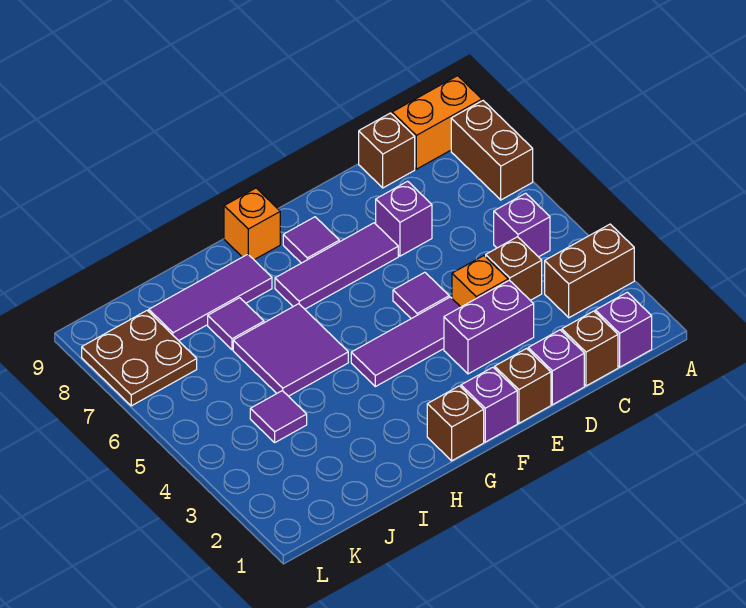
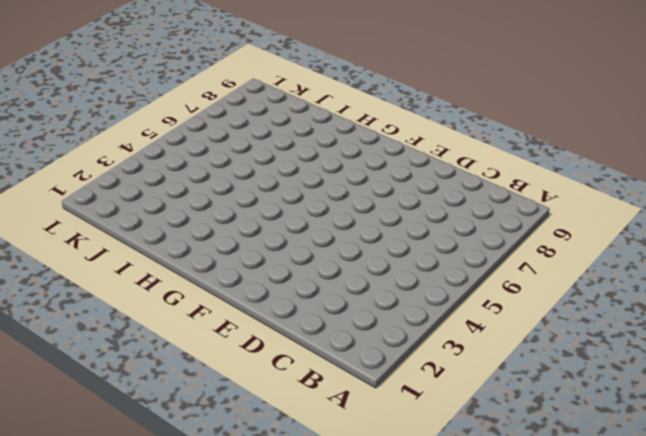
none -> brown 1x2 brick [545,224,634,318]
none -> brown 1x2 brick [451,101,533,200]
none -> orange 1x2 brick [392,76,482,169]

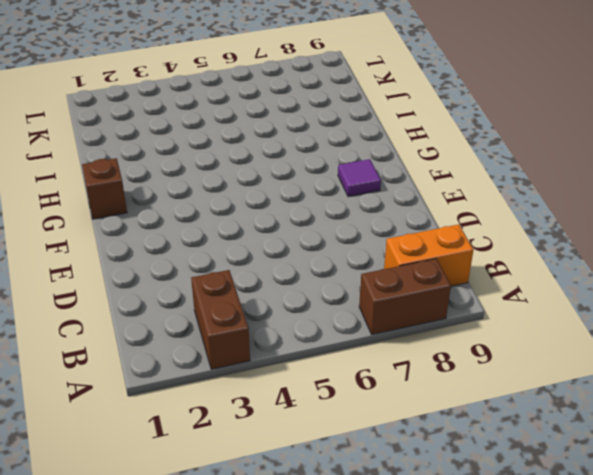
orange 1x2 brick [384,224,473,286] -> orange 1x2 brick turned to [392,76,482,169]
none -> purple 1x1 brick [595,292,652,367]
none -> purple 1x1 brick [494,193,550,257]
none -> brown 1x1 brick [562,311,618,386]

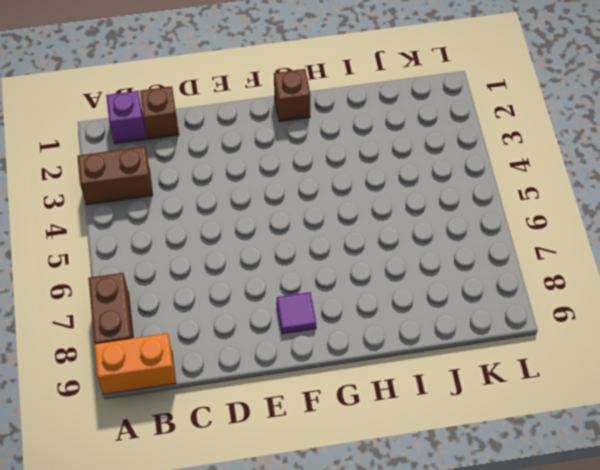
none -> purple 1x1 brick [494,193,550,257]
none -> brown 1x1 brick [486,237,542,300]
none -> brown 1x1 brick [359,113,415,188]

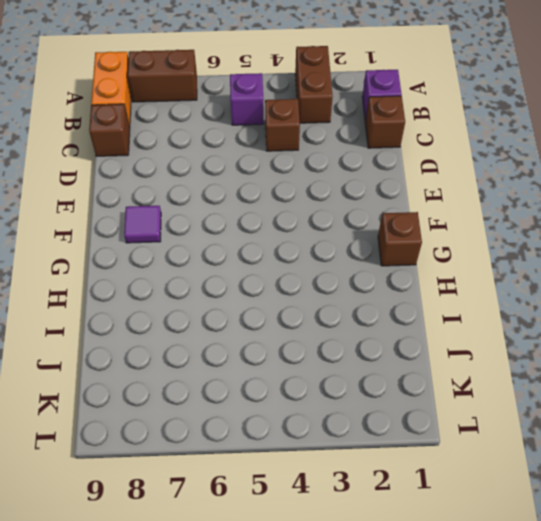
none -> purple 1x1 brick [528,330,584,405]
none -> purple 1x2 brick [444,280,534,374]
none -> orange 1x1 brick [452,256,508,307]

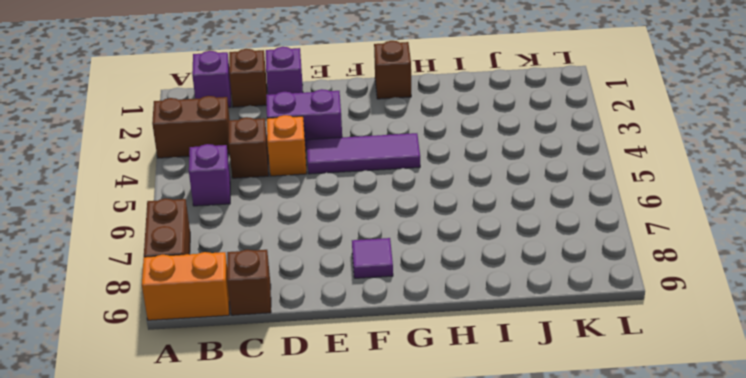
none -> purple 1x1 brick [376,181,432,256]
none -> brown 1x1 brick [495,349,551,423]
none -> purple 1x1 tile [393,272,449,319]

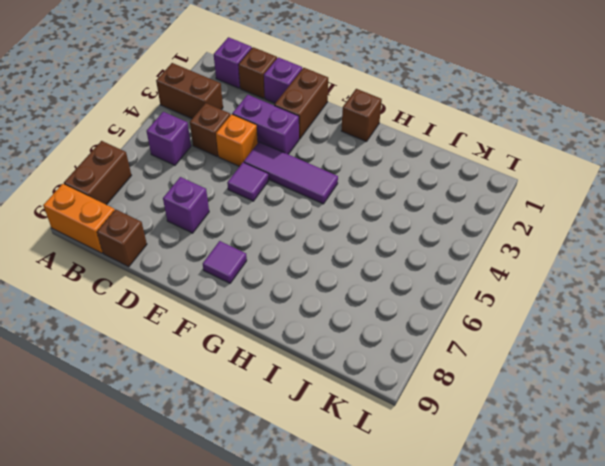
brown 1x2 brick [274,68,328,139] -> brown 1x1 brick [495,349,551,423]
none -> purple 1x3 tile [275,223,398,309]
none -> purple 1x1 brick [461,367,517,442]
none -> orange 1x1 brick [224,188,280,260]

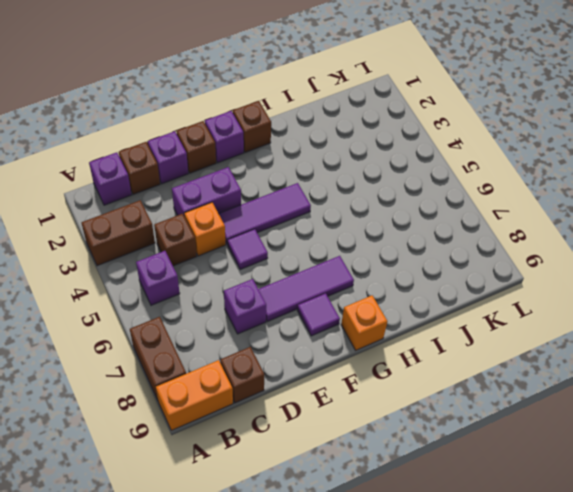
none -> purple 2x2 tile [233,304,348,396]
none -> purple 1x3 tile [149,254,272,341]
none -> purple 1x1 tile [208,298,264,350]

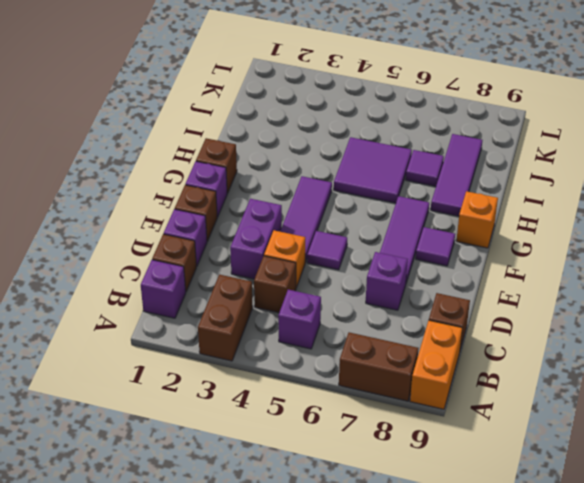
none -> purple 1x1 tile [250,391,307,442]
none -> brown 2x2 plate [82,311,197,406]

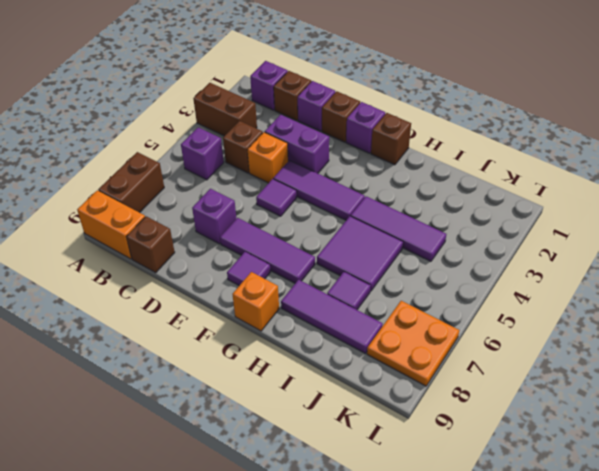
purple 1x3 tile [351,196,446,261] -> purple 1x1 tile [250,391,307,442]
orange 2x2 plate [367,301,459,386] -> brown 2x2 plate [82,311,197,406]

